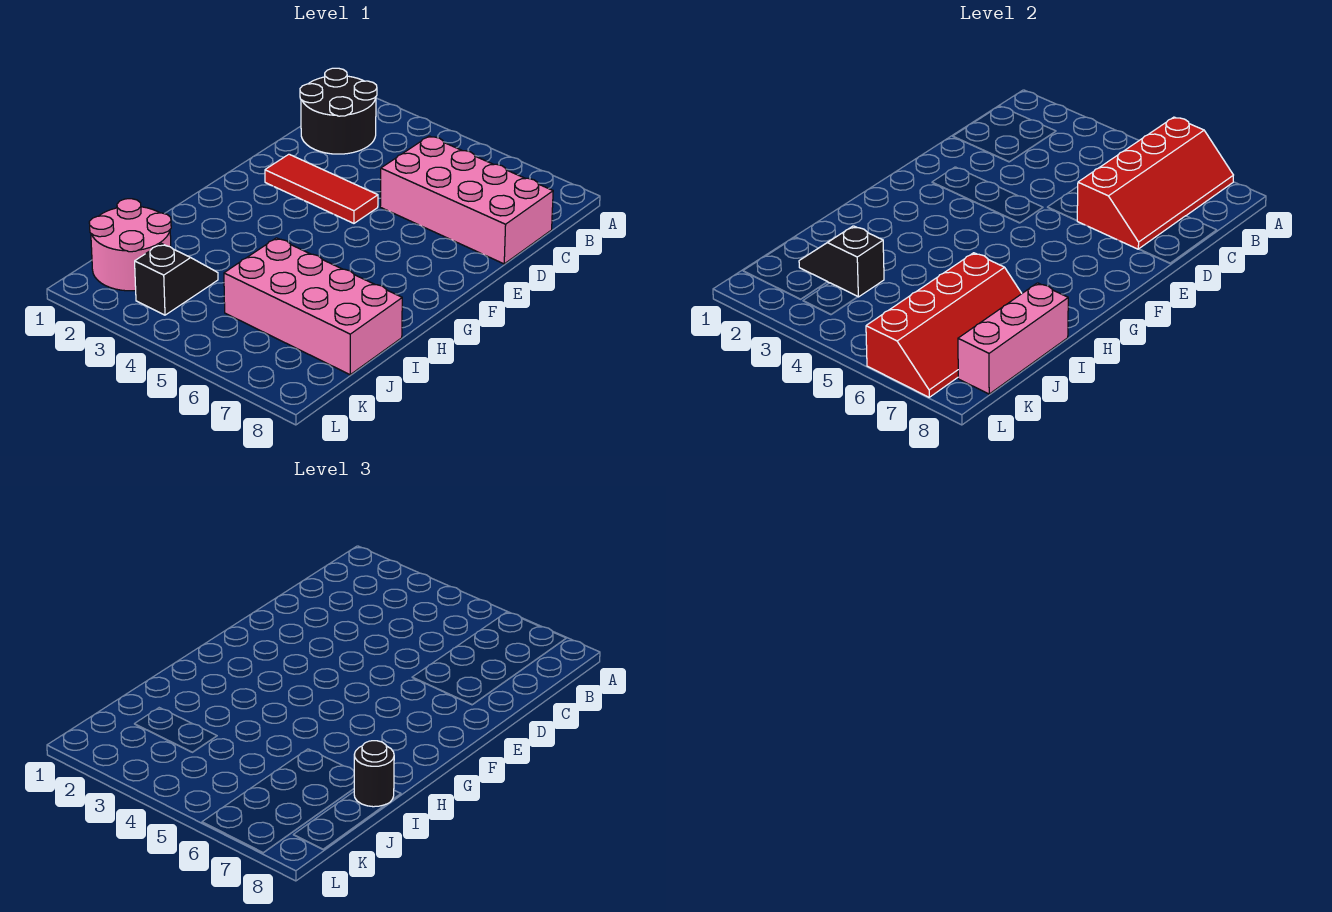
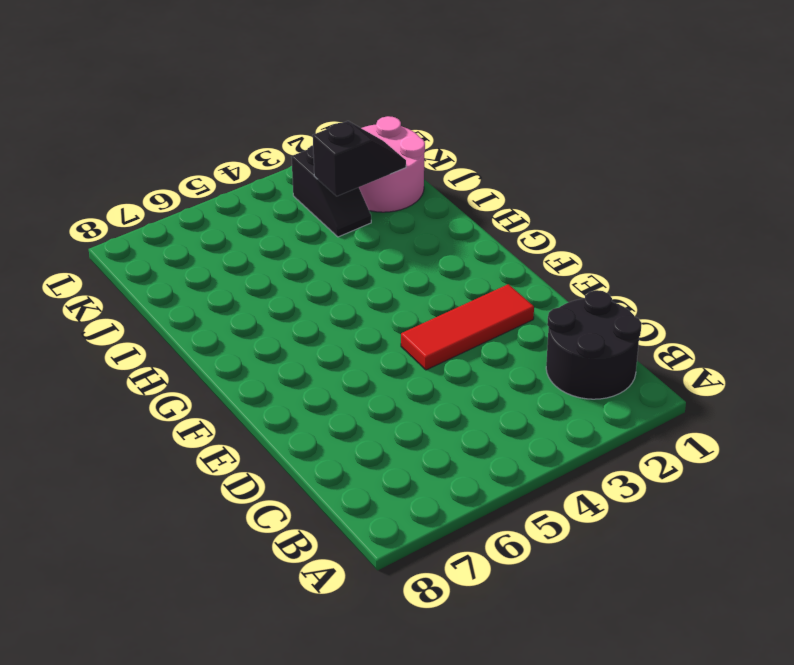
none -> pink 2x4 brick [380,136,553,264]
none -> pink 2x4 brick [224,238,402,375]

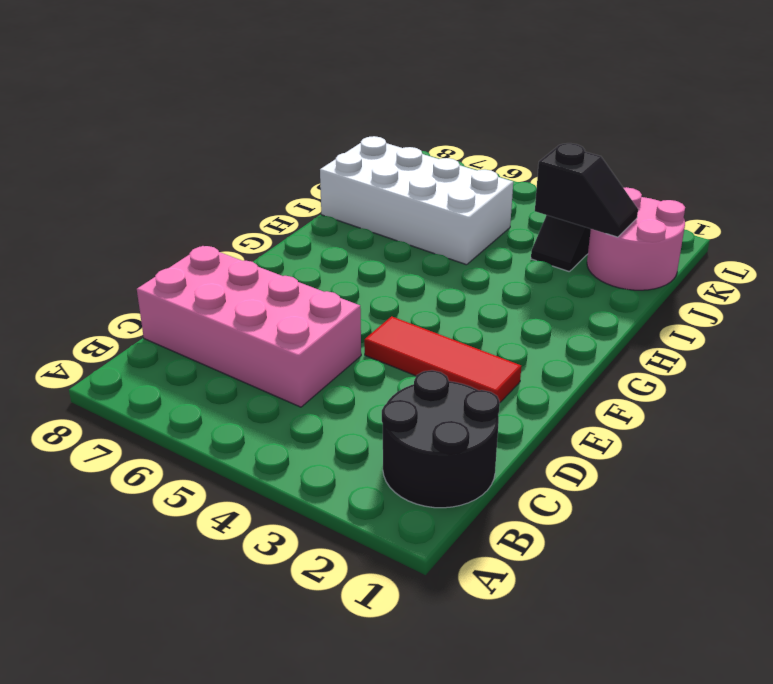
white 2x4 brick [320,136,513,265] -> pink 2x4 brick [224,238,402,375]
none -> red 2x4 slope [1077,117,1233,249]
none -> red 2x4 slope [866,253,1022,397]

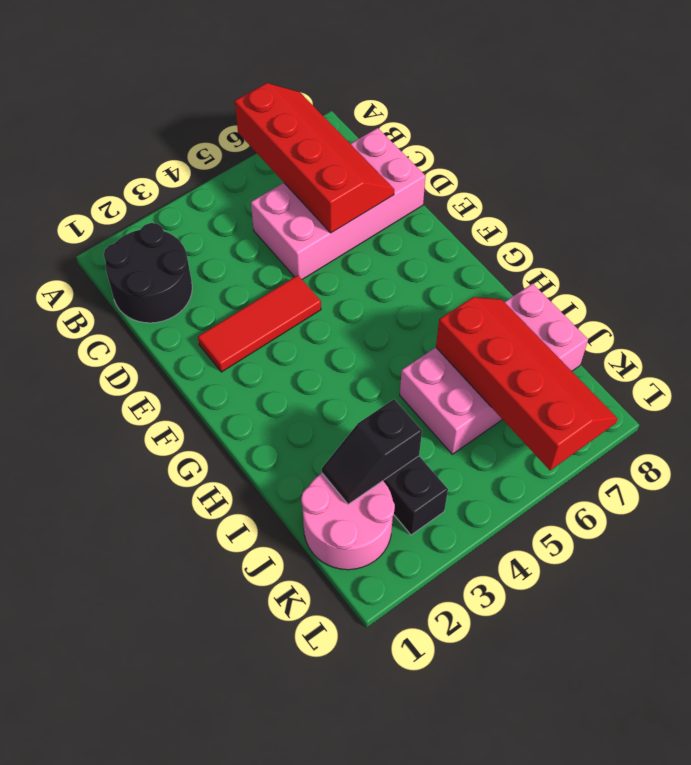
none -> pink 1x3 brick [958,283,1068,394]
none -> black 1x1 round brick [354,741,394,807]

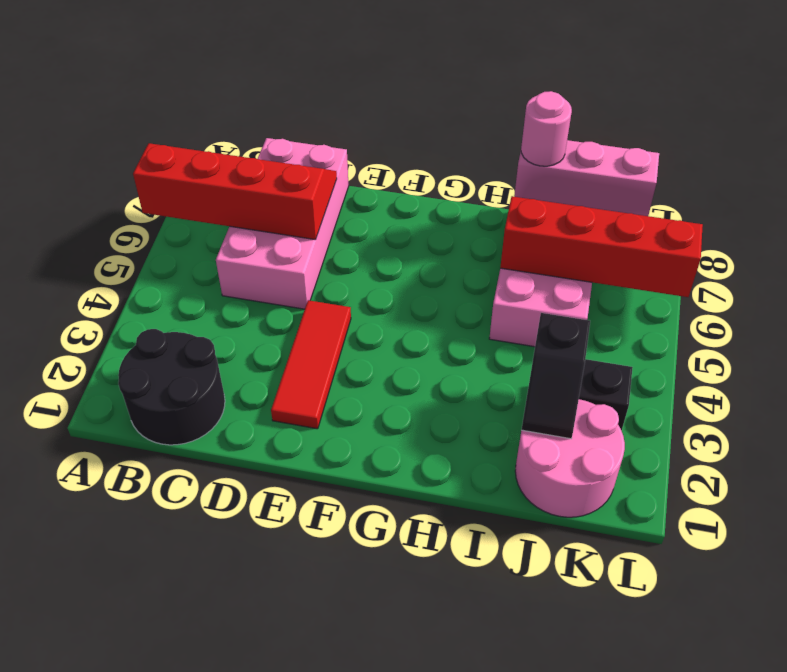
pink 1x1 round brick [521,91,572,166] -> black 1x1 round brick [354,741,394,807]

